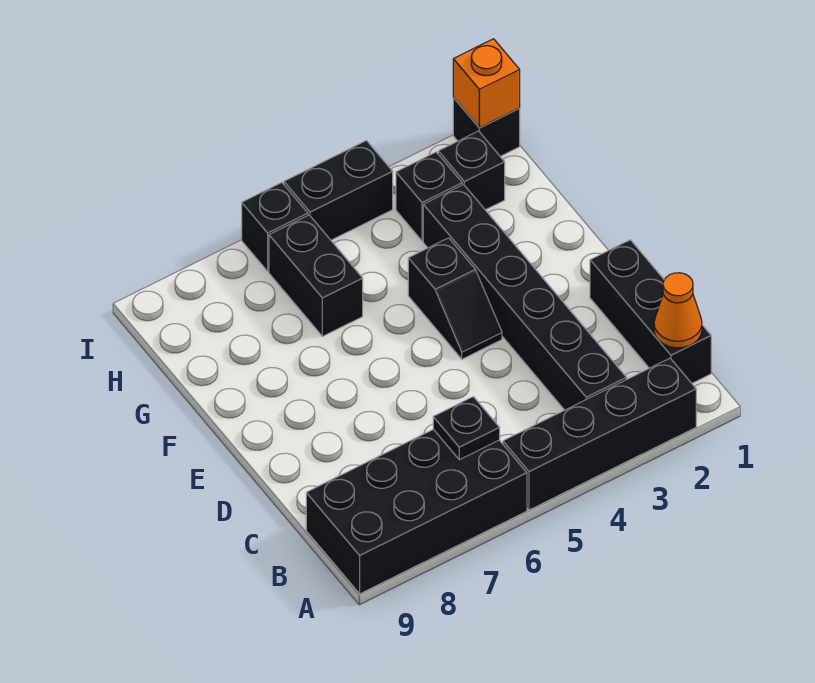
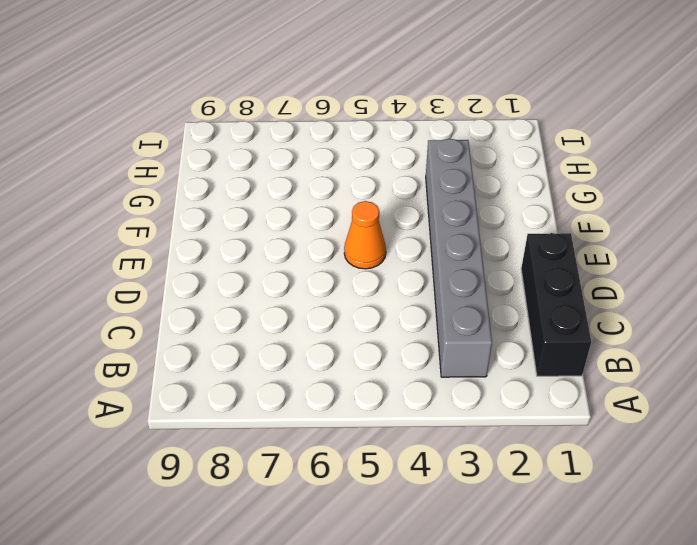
grey 1x6 brick [426,139,492,377] -> black 1x6 brick [423,185,627,410]
orange 1x1 cone [344,201,386,269] -> orange 1x1 cone moved to [654,273,702,348]
none -> black 1x4 brick [503,358,696,510]
none -> black 2x4 brick [306,429,527,594]
none -> black 1x2 slope [408,238,502,359]

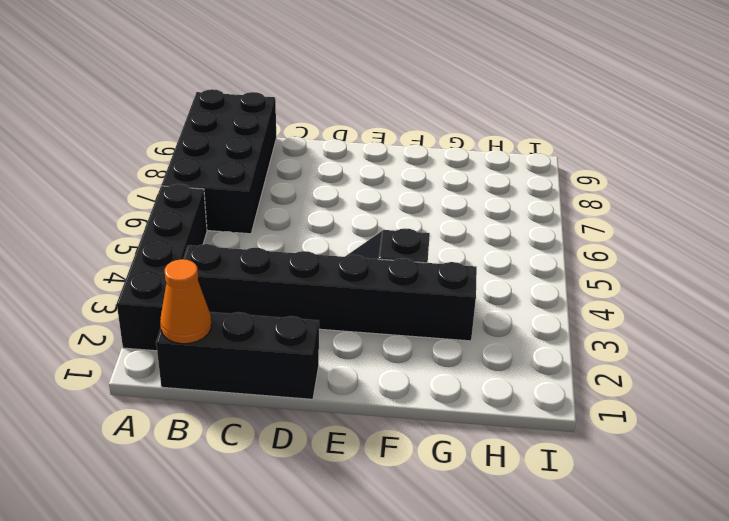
none -> black 1x2 brick [269,215,363,336]
none -> black 1x1 brick [438,131,505,210]
none -> black 1x1 brick [396,152,462,241]

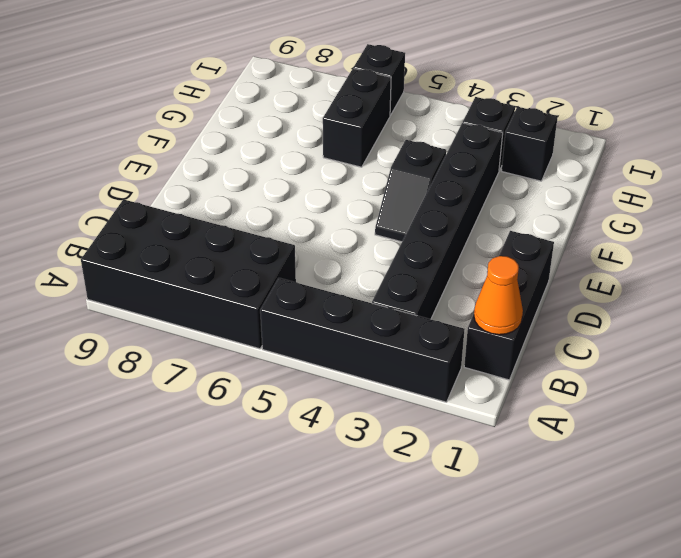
none -> black 1x1 brick [453,98,520,156]
none -> black 1x2 brick [284,141,393,240]
none -> black 1x1 plate [433,397,500,460]

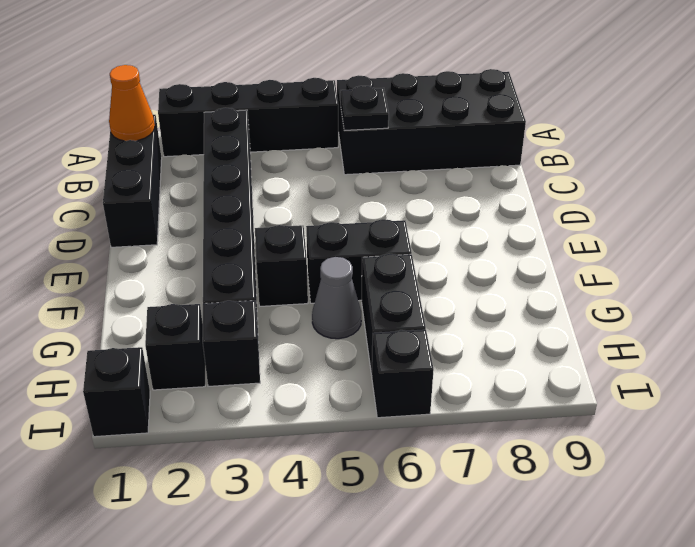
black 1x2 brick [306,219,412,303] -> black 1x2 brick moved to [284,141,393,240]
grey 1x1 cone [312,257,361,339] -> none
none -> orange 1x1 brick [453,39,520,128]

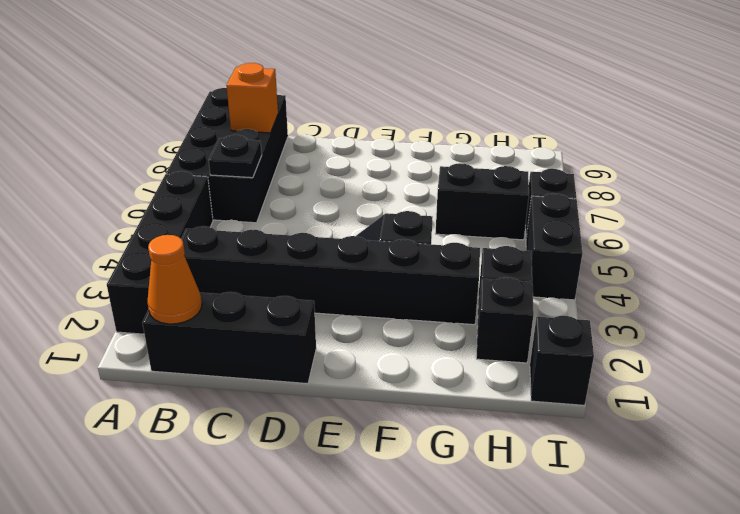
orange 1x1 brick [226,63,278,133] -> orange 1x1 brick moved to [453,39,520,128]

